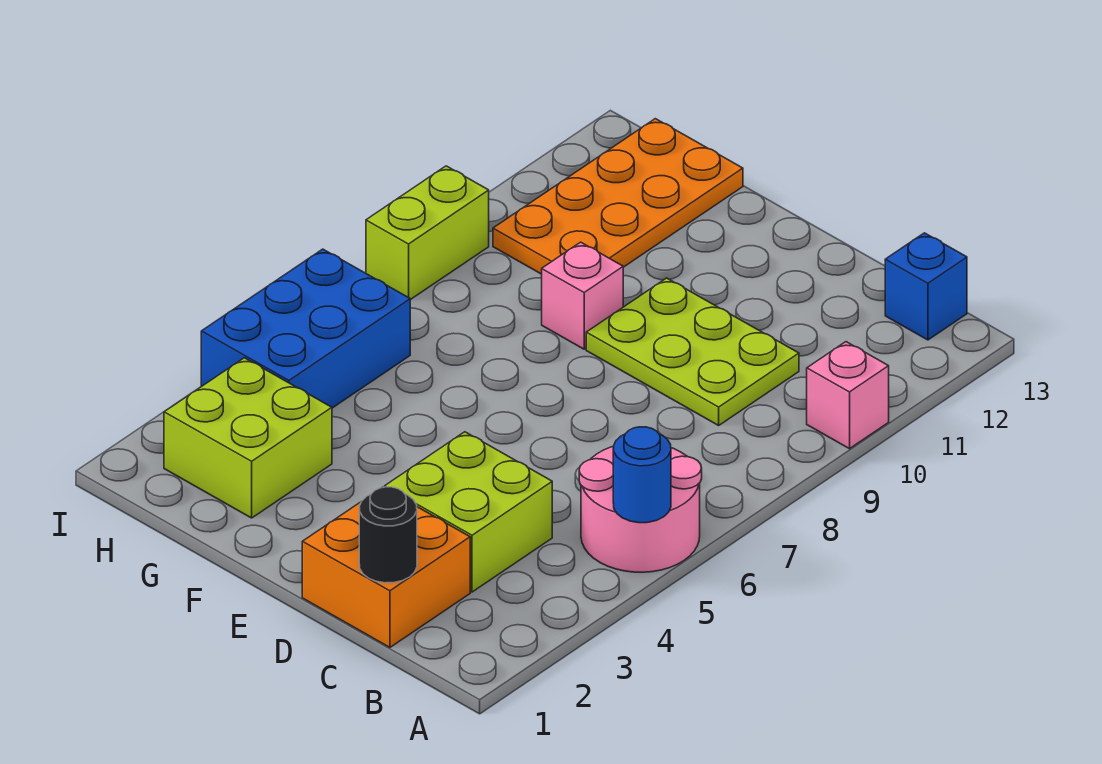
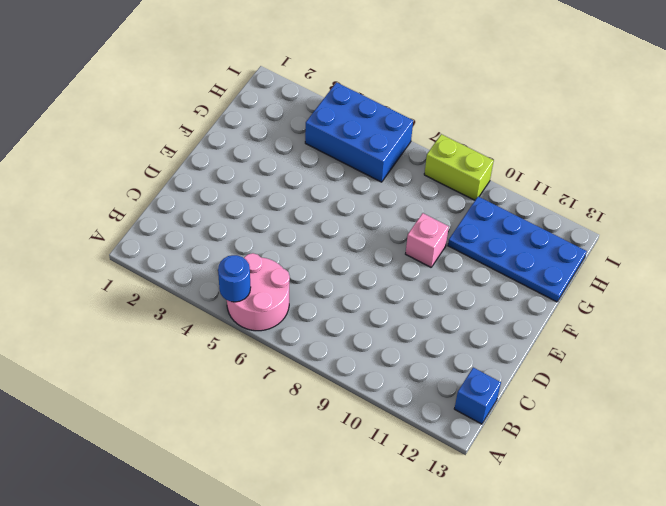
blue 2x4 plate [448,197,587,302] -> orange 2x4 plate [493,119,743,274]
none -> pink 1x1 brick [807,342,889,449]
none -> orange 2x2 brick [302,487,470,647]
none -> lime 2x2 brick [385,432,552,592]

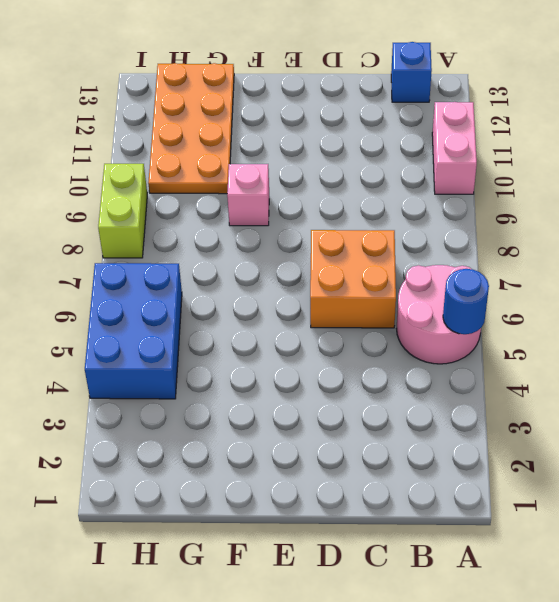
pink 1x2 brick [432,102,477,194] -> pink 1x1 brick [807,342,889,449]
orange 2x2 brick [310,230,396,328] -> orange 2x2 brick moved to [302,487,470,647]
none -> lime 2x2 brick [385,432,552,592]
none -> lime 2x3 plate [586,278,799,425]
none -> lime 2x2 brick [164,358,332,518]

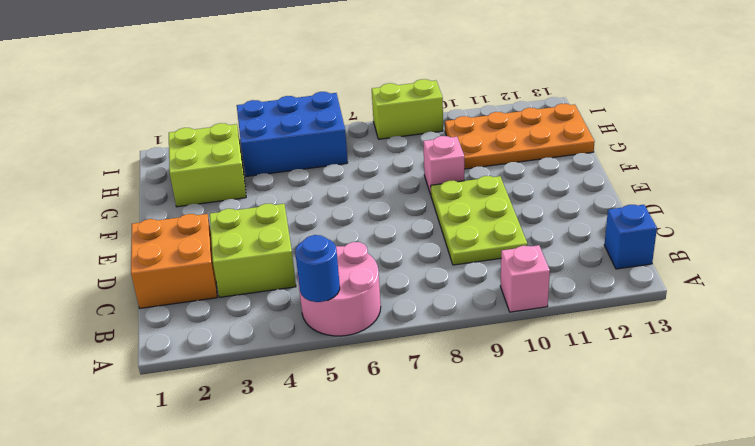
none -> black 1x1 round brick [359,487,417,583]

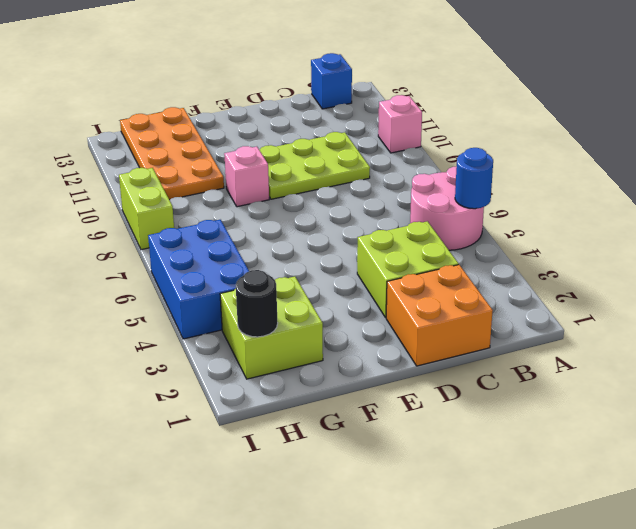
black 1x1 round brick [236,270,278,337] -> black 1x1 round brick moved to [359,487,417,583]

